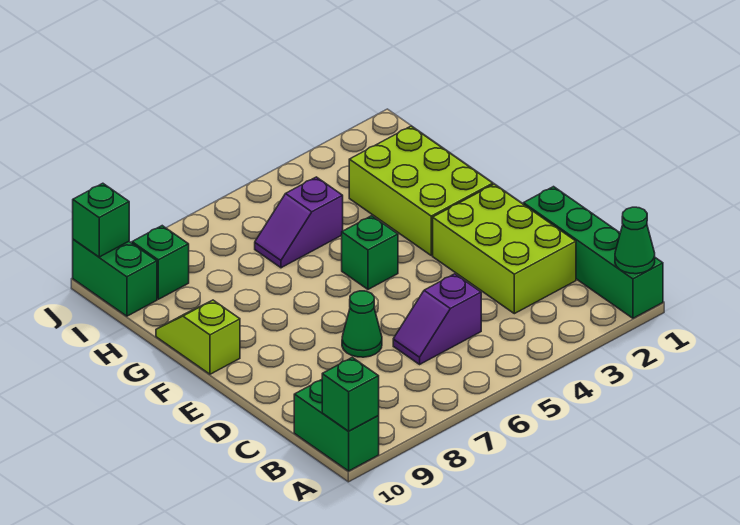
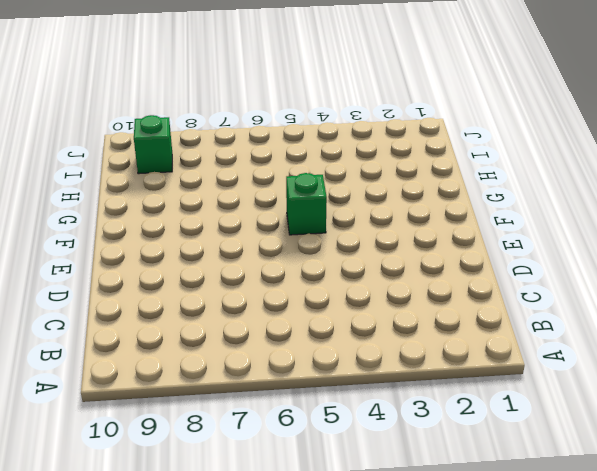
none -> green 1x4 brick [523,187,663,318]
none -> green 1x2 brick [294,380,379,471]
none -> lime 2x3 brick [433,184,576,314]

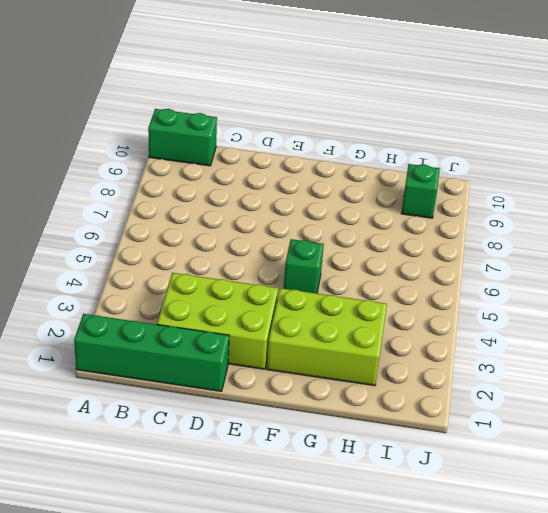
none -> purple 1x2 slope [393,274,481,364]
none -> green 1x1 cone [342,291,382,357]
none -> lime 1x2 slope [156,300,240,374]

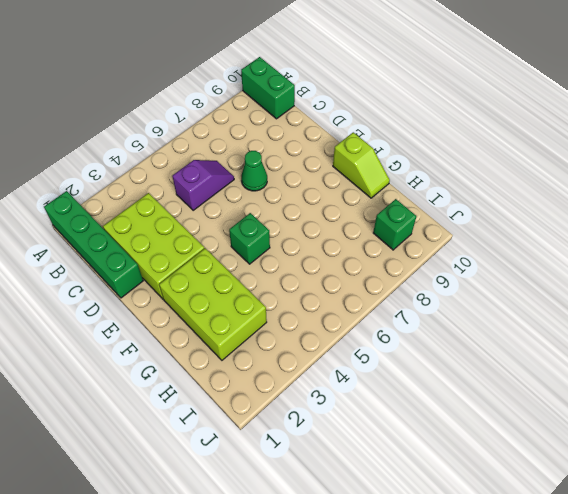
none -> purple 1x2 slope [255,177,343,268]
none -> green 1x2 brick [73,239,157,316]
none -> green 1x1 cone [615,207,655,274]

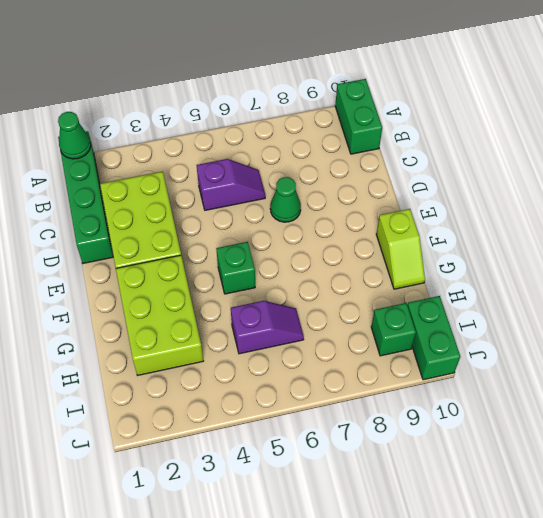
none -> green 1x1 brick [322,358,379,431]
none -> green 1x1 brick [73,183,129,257]

